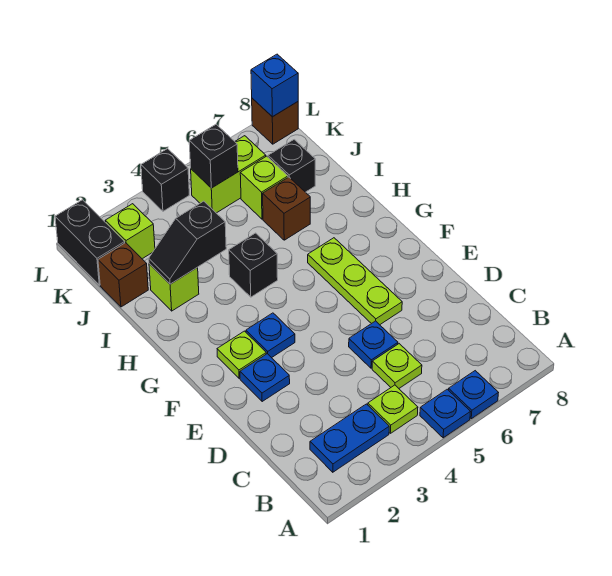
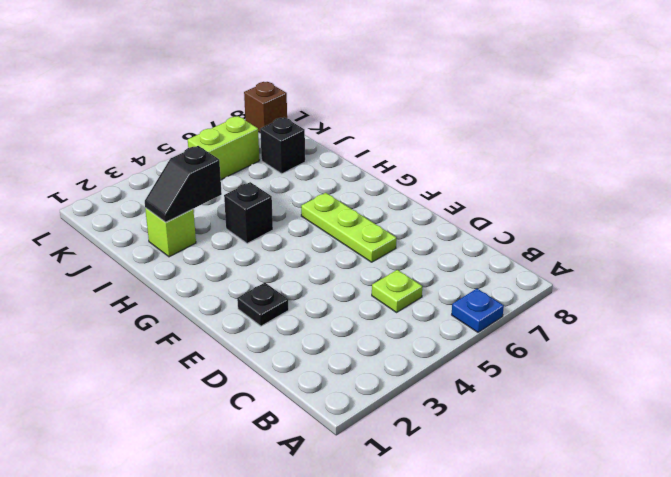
black 1x1 plate [237,283,289,326] -> blue 1x1 plate [240,354,290,402]
none -> blue 1x1 plate [420,389,470,438]
none -> blue 1x2 plate [310,404,389,472]
none -> lime 1x1 plate [368,385,418,433]

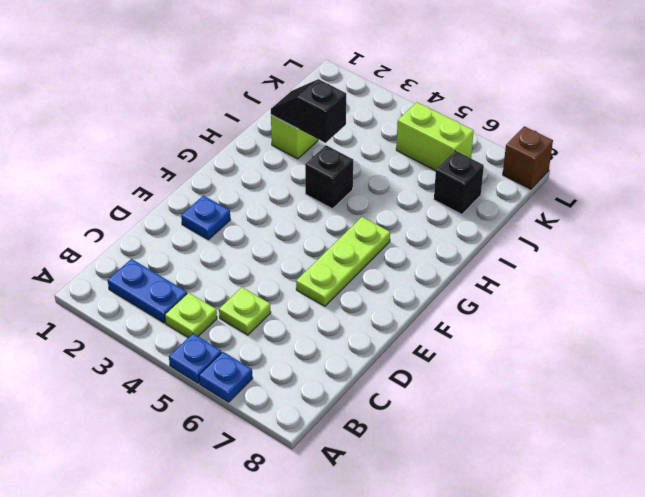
none -> blue 1x1 plate [349,321,398,368]
none -> lime 1x1 plate [217,331,266,379]
none -> blue 1x1 plate [246,313,295,358]

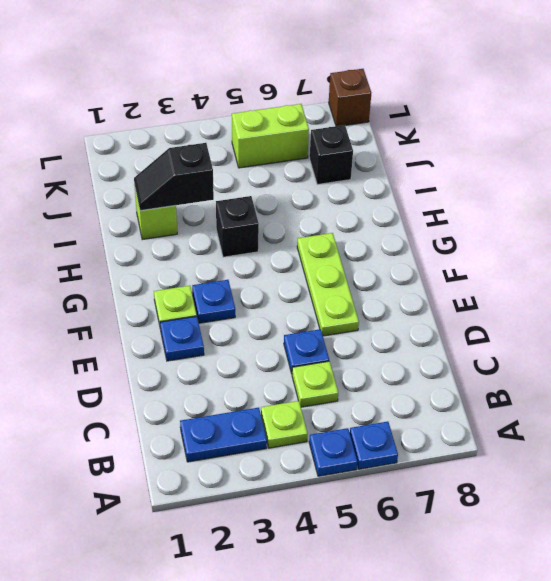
none -> brown 1x1 brick [263,177,310,240]
none -> brown 1x1 brick [98,243,148,307]
none -> lime 1x1 brick [240,156,288,219]

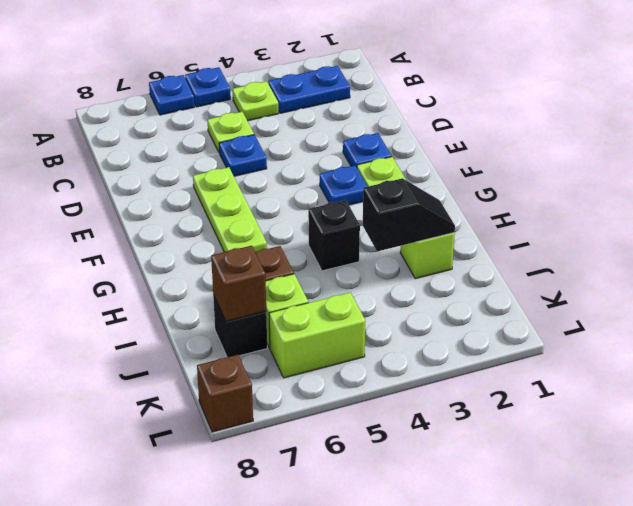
brown 1x1 brick [211,246,266,322] -> brown 1x1 brick moved to [98,243,148,307]
none -> black 1x2 brick [55,200,125,285]
none -> lime 1x1 brick [105,204,155,259]
none -> black 1x1 brick [141,149,189,211]

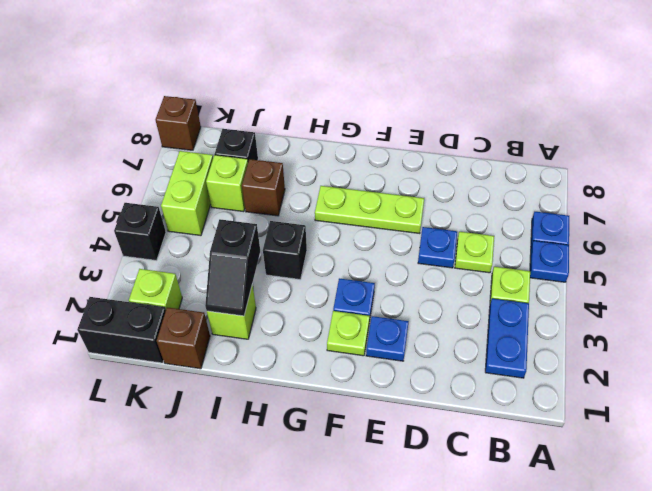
none -> black 1x1 brick [189,124,238,188]
none -> blue 1x1 brick [251,54,298,117]

